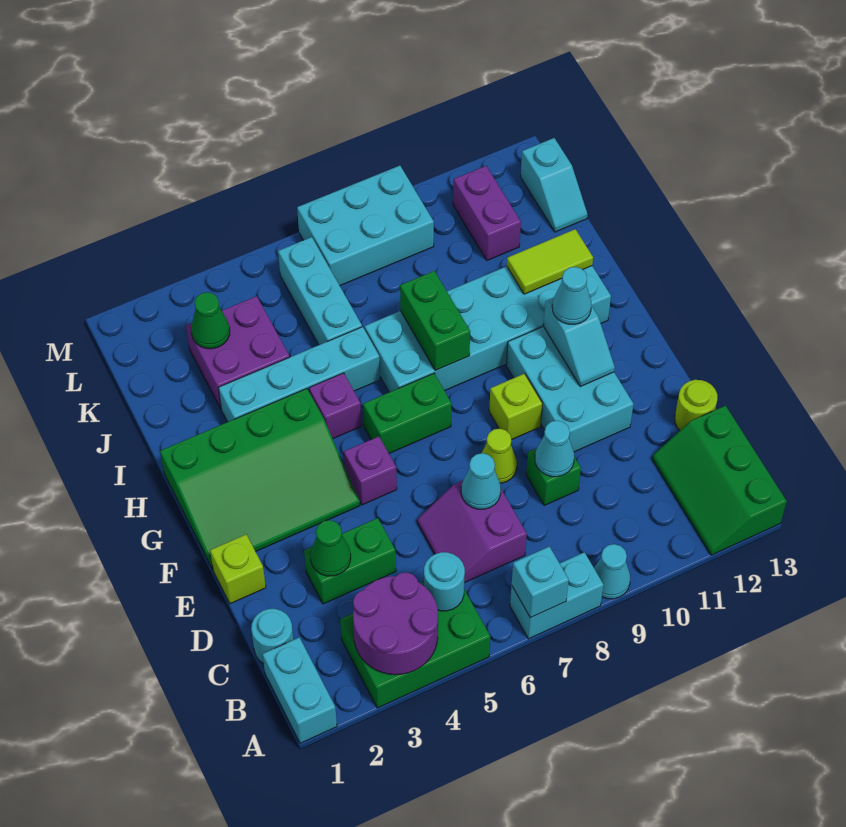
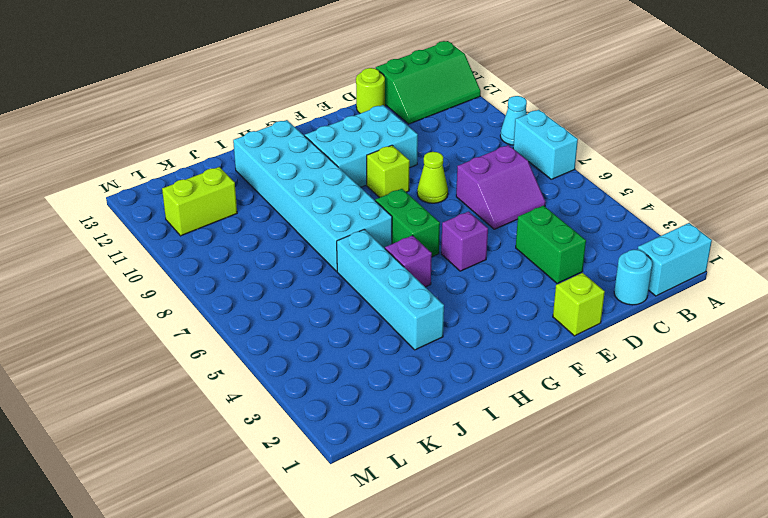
lime 1x2 brick [162,167,237,236] -> purple 1x2 brick [453,166,521,260]
none -> green 2x3 brick [340,582,490,708]
none -> green 1x1 brick [526,448,581,506]
none -> green 3x4 slope [160,389,360,569]
none -> purple 2x2 brick [186,296,289,408]

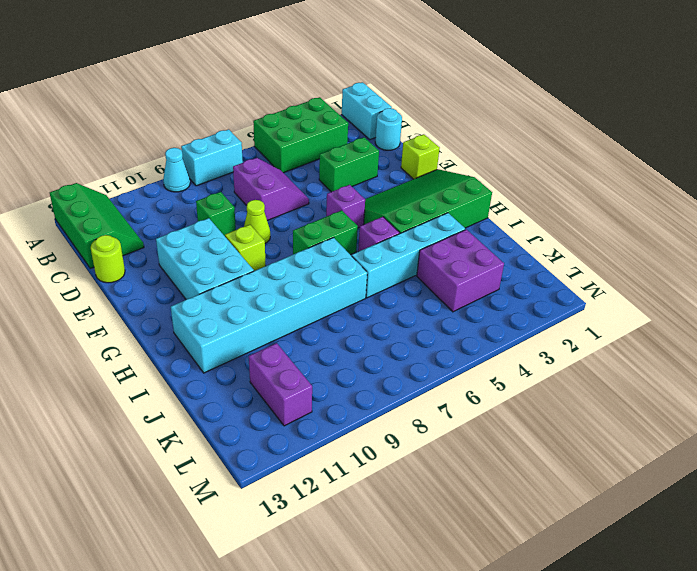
none -> cyan 1x3 brick [278,237,362,345]
none -> cyan 1x2 slope [521,138,588,232]
none -> cyan 2x3 brick [297,166,434,286]
none -> purple 2x2 round brick [353,572,438,675]

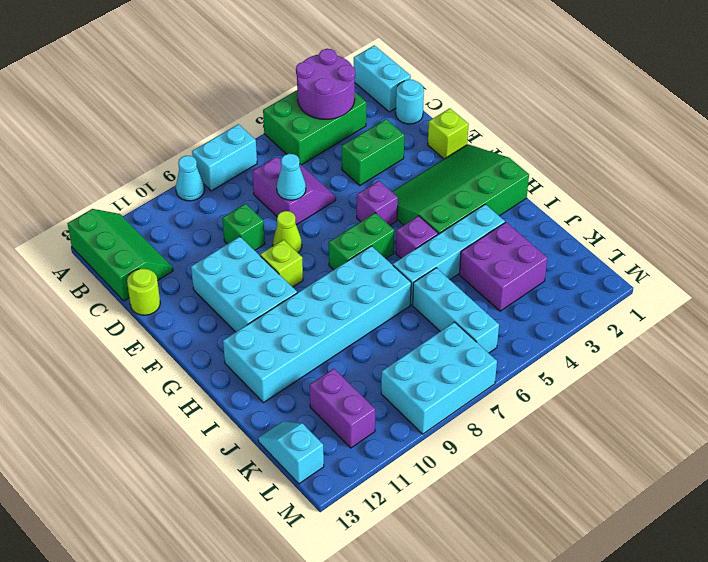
none -> cyan 1x1 brick [512,546,569,618]
none -> cyan 1x1 round brick [424,552,465,611]
none -> green 1x1 cone [310,520,351,576]
none -> cyan 1x1 cone [535,421,574,477]

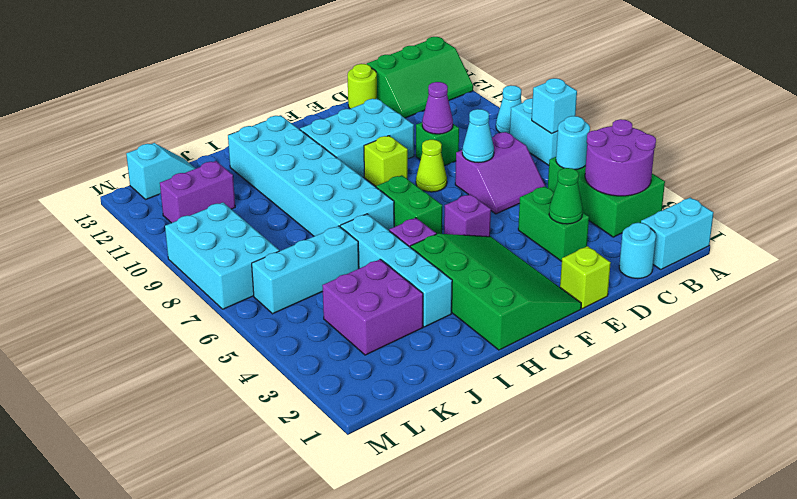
purple 1x1 cone [422,82,453,134] -> cyan 1x1 cone [535,421,574,477]
none -> cyan 1x2 slope [543,297,615,386]
none -> green 1x2 brick [400,271,470,371]
none -> lime 1x2 tile [507,229,593,294]
none -> green 1x1 cone [191,292,230,349]

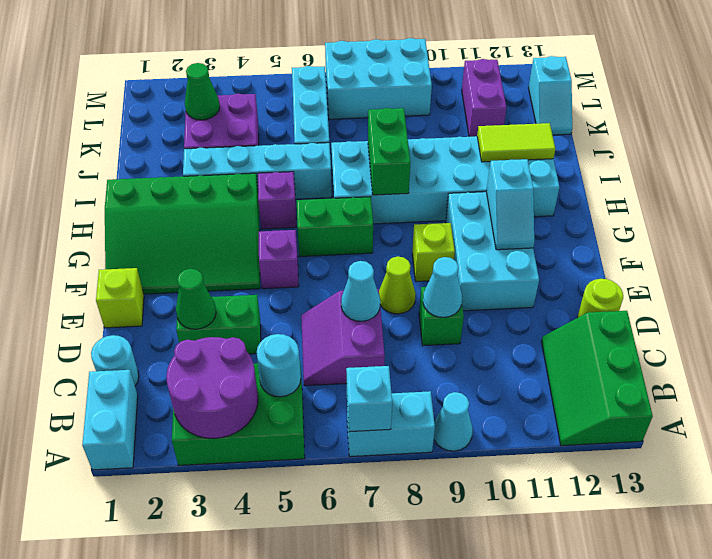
none -> cyan 1x1 cone [552,267,591,324]

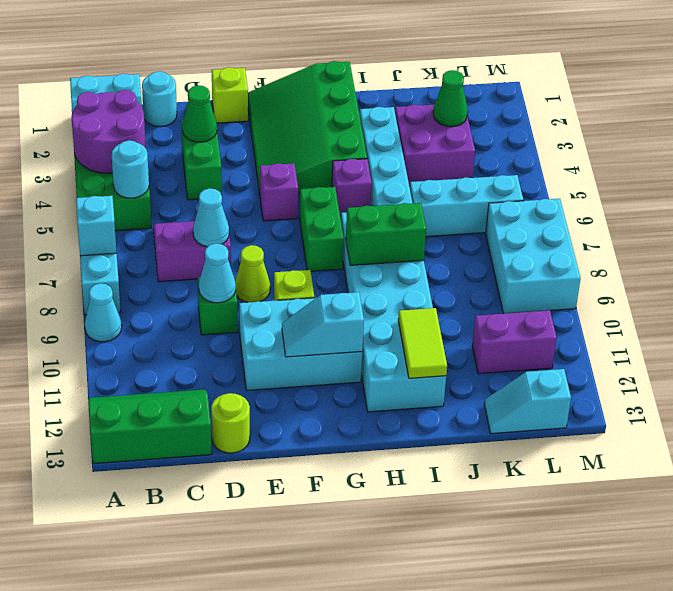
none -> cyan 1x1 cone [552,267,591,324]

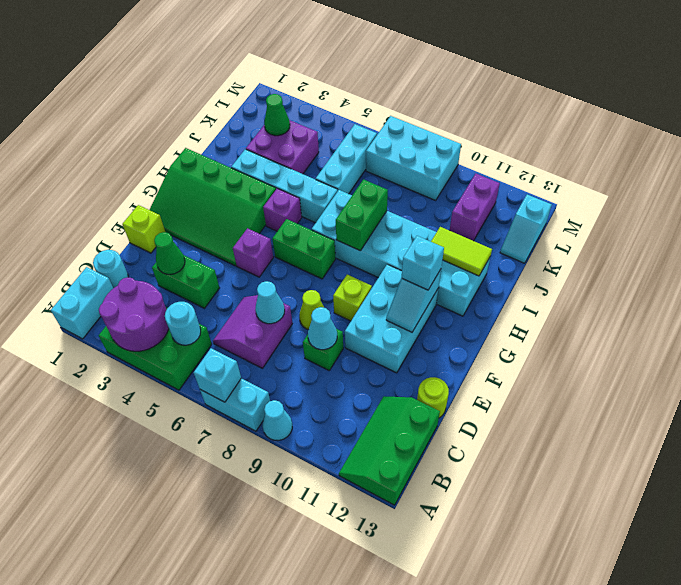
cyan 1x1 brick [402,236,444,290] -> cyan 1x1 cone [552,267,591,324]

